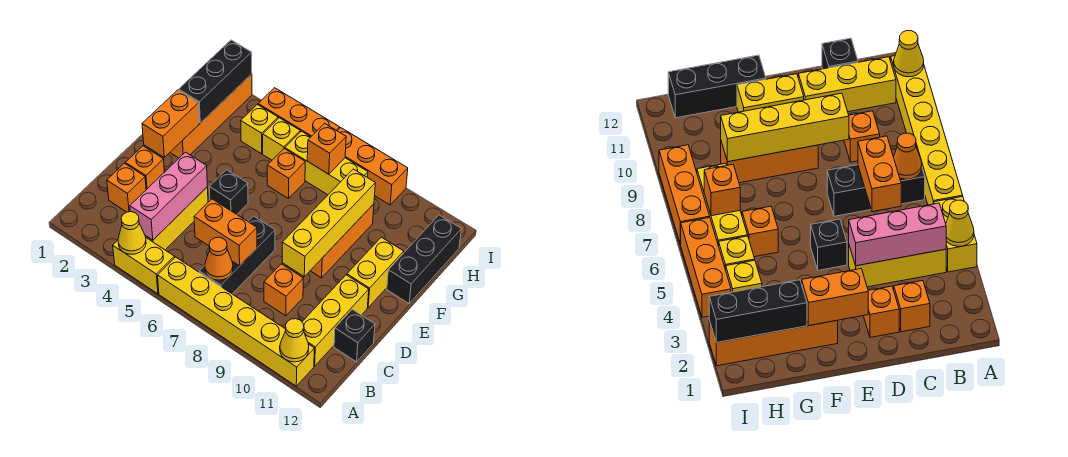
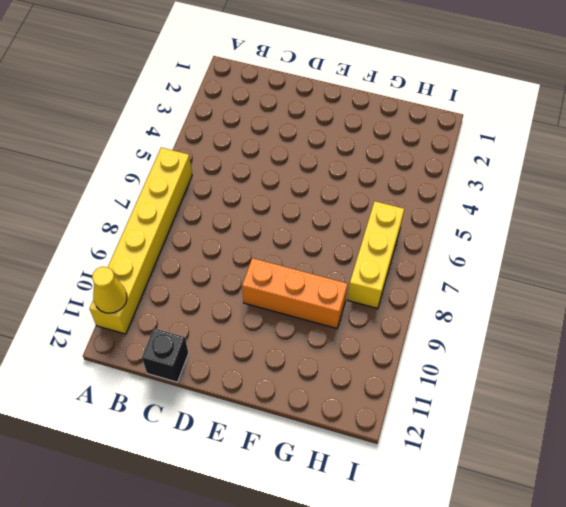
none -> yellow 1x2 brick [113,238,175,294]
none -> yellow 1x3 brick [146,187,208,250]
none -> black 1x3 brick [199,216,275,294]

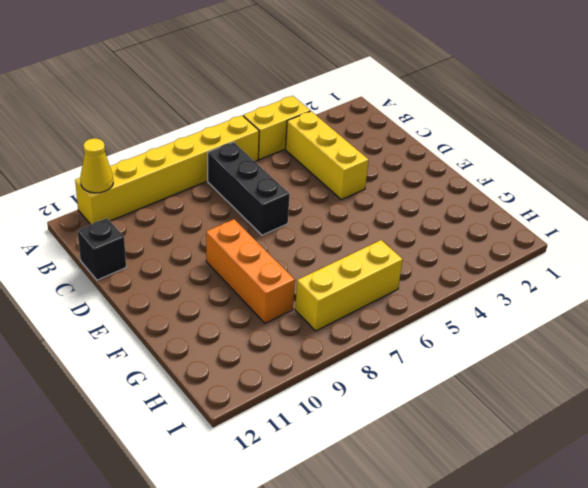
none -> yellow 1x3 brick [302,275,369,366]
none -> orange 1x1 brick [107,163,146,212]
none -> orange 1x1 brick [264,264,304,316]

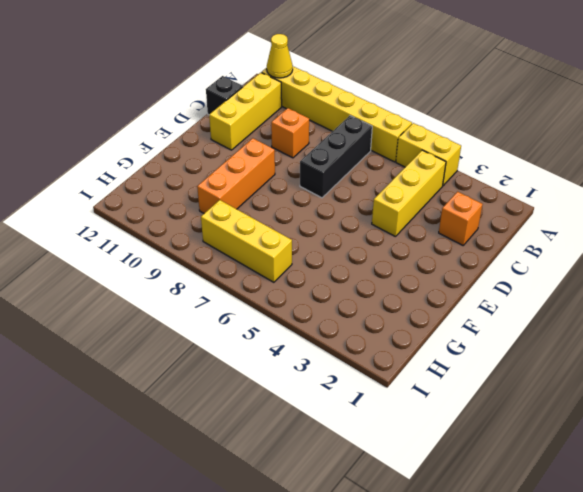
none -> orange 1x1 brick [125,146,164,190]
none -> black 1x1 brick [209,170,248,214]
none -> yellow 1x2 brick [347,237,404,308]

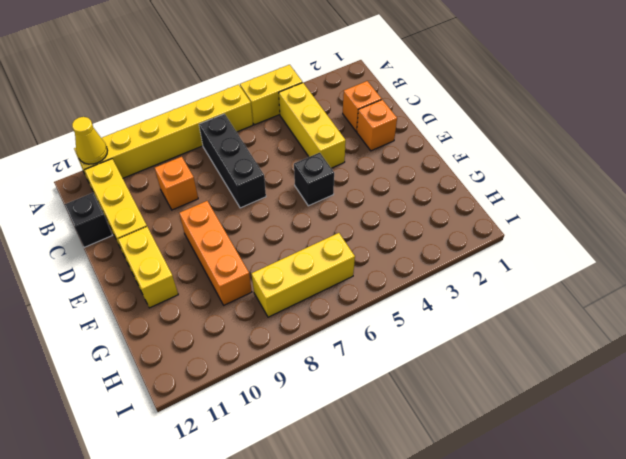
none -> orange 1x4 brick [170,74,252,158]
none -> black 1x3 brick [387,215,461,304]
none -> orange 1x1 brick [267,149,305,199]

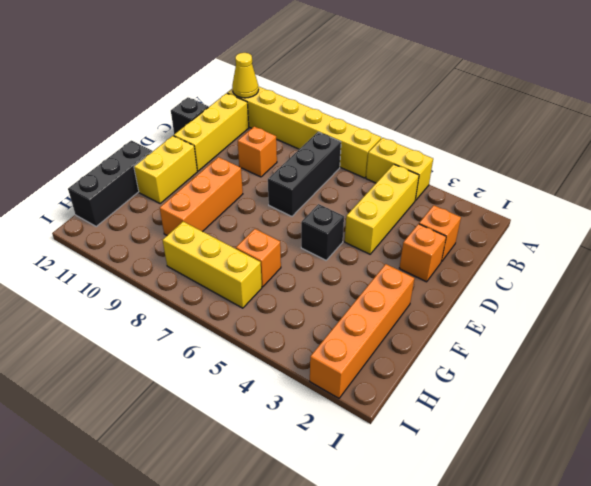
none -> yellow 1x1 brick [241,105,278,154]
none -> yellow 1x1 brick [263,118,300,160]
none -> orange 1x3 brick [258,88,340,137]

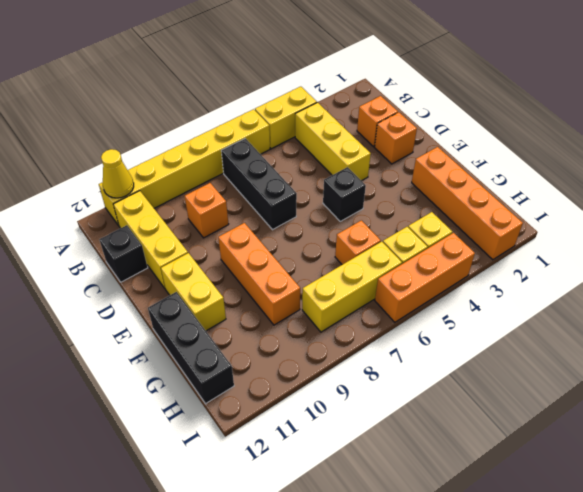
none -> orange 1x3 brick [338,128,408,205]
none -> yellow 1x1 cone [118,212,146,254]
none -> pink 1x3 brick [130,152,207,240]

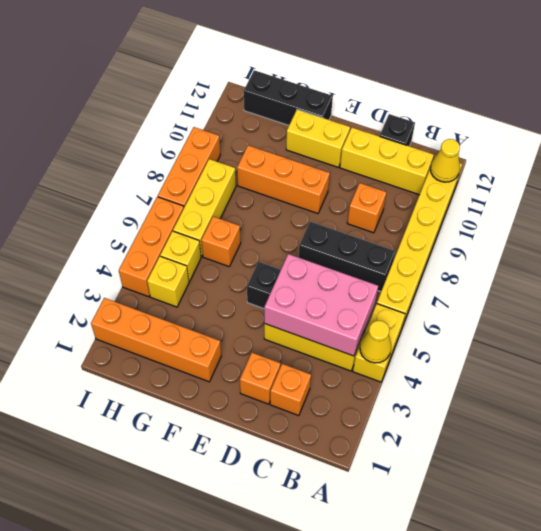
pink 2x3 brick [264,254,378,356] -> pink 1x3 brick [130,152,207,240]
none -> orange 1x1 cone [205,237,233,280]
none -> orange 1x2 brick [194,199,257,266]
none -> yellow 1x4 brick [282,169,375,276]

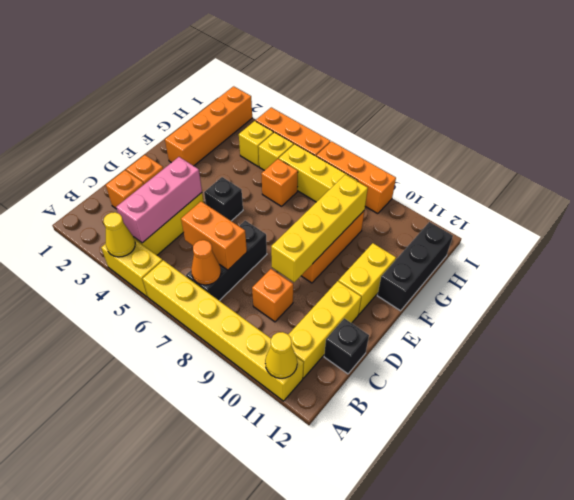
none -> orange 1x2 brick [142,90,199,157]
none -> black 1x3 brick [179,40,252,123]
none -> orange 1x1 brick [307,123,346,174]

